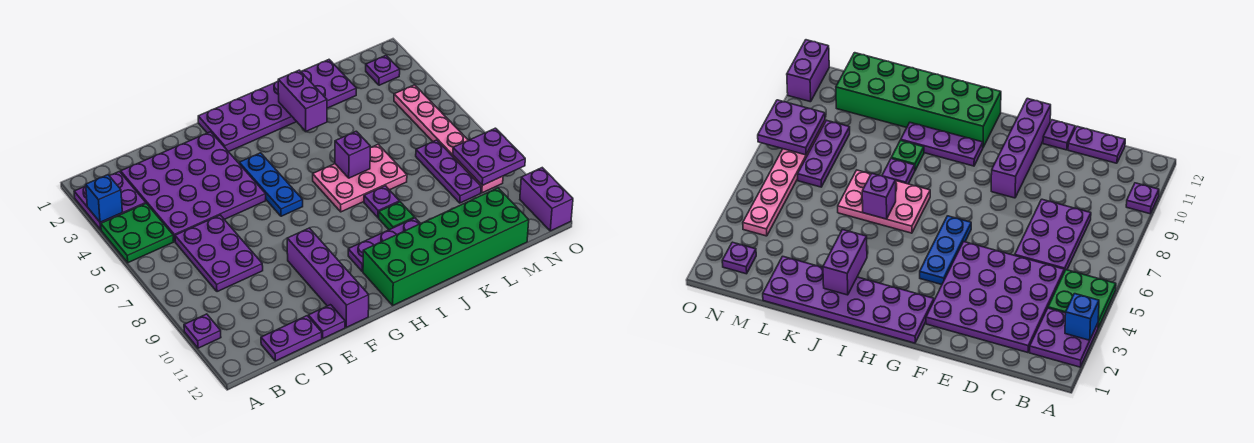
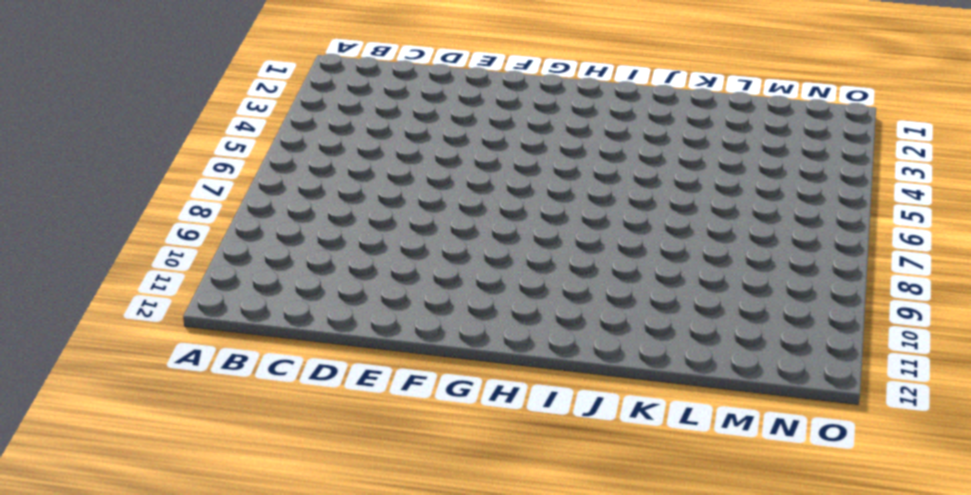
none -> purple 2x2 plate [74,172,146,230]
none -> green 2x2 plate [101,203,174,263]
none -> purple 1x1 plate [184,314,221,348]

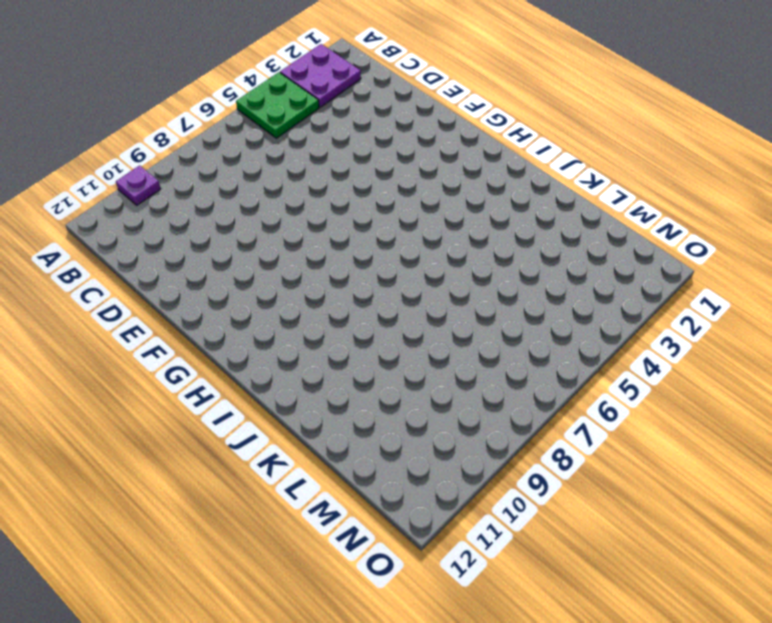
none -> purple 4x4 plate [121,132,266,241]
none -> purple 2x3 plate [175,215,263,292]
none -> purple 1x2 plate [261,316,322,361]

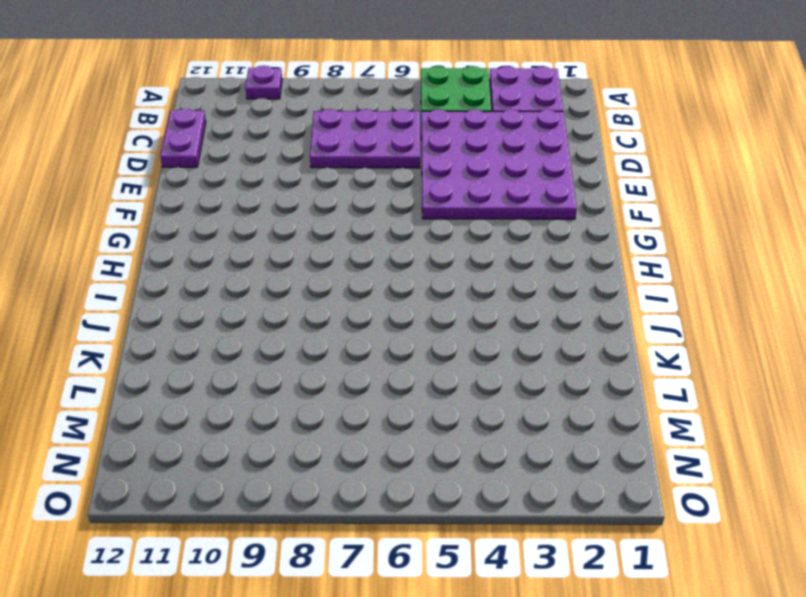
none -> purple 1x1 plate [308,305,345,338]
none -> purple 1x4 brick [287,228,369,327]
none -> purple 2x6 plate [198,60,356,152]

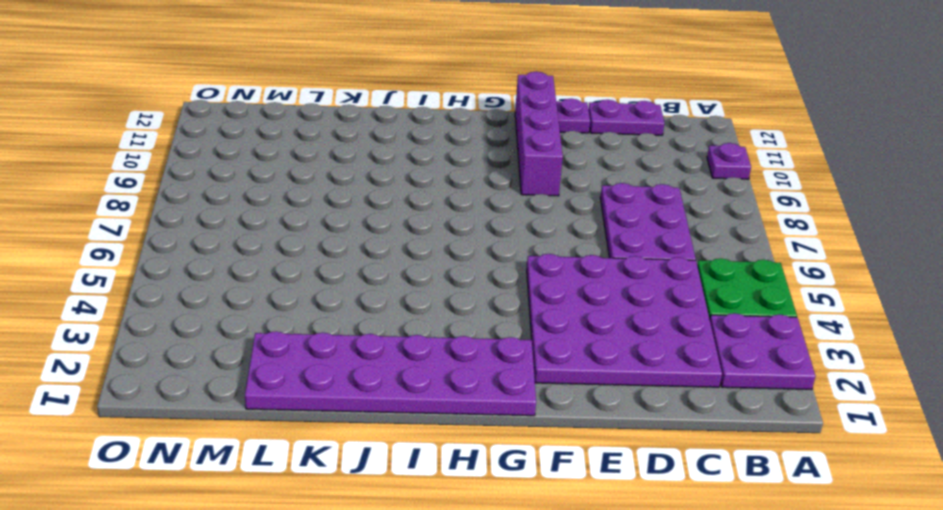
none -> blue 1x3 plate [239,153,303,216]
none -> purple 1x3 plate [348,218,420,272]
none -> green 2x6 brick [363,188,529,305]

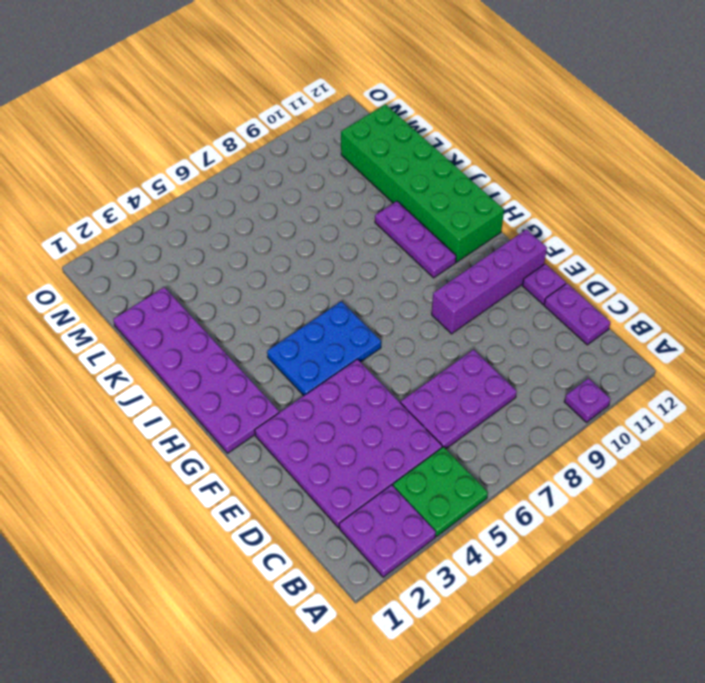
blue 2x3 plate [267,301,381,396] -> blue 1x3 plate [239,153,303,216]
none -> pink 2x3 plate [313,144,407,212]
none -> purple 1x1 plate [364,186,399,218]
none -> green 1x1 plate [379,202,414,230]

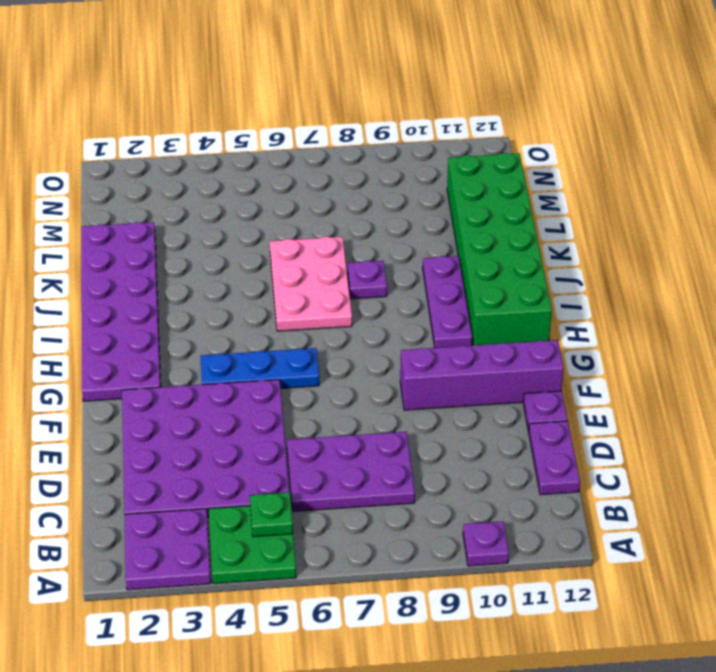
green 1x1 plate [250,492,293,537] -> green 1x1 plate moved to [379,202,414,230]
none -> purple 1x3 plate [416,140,481,203]
none -> purple 1x1 plate [366,56,400,85]
none -> pink 1x6 plate [394,85,503,193]

